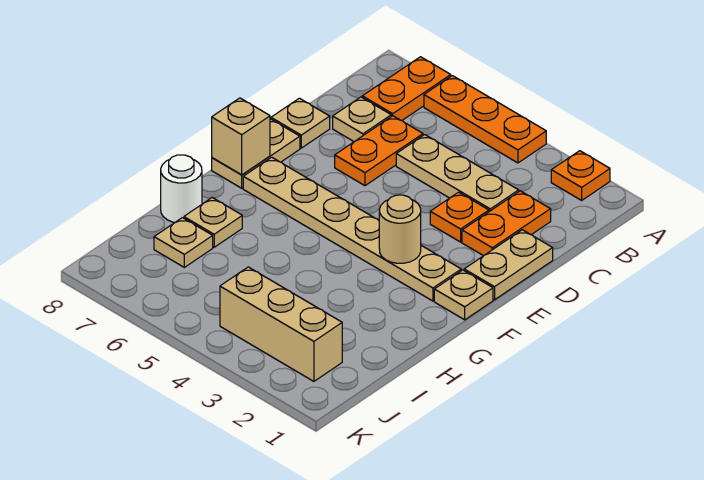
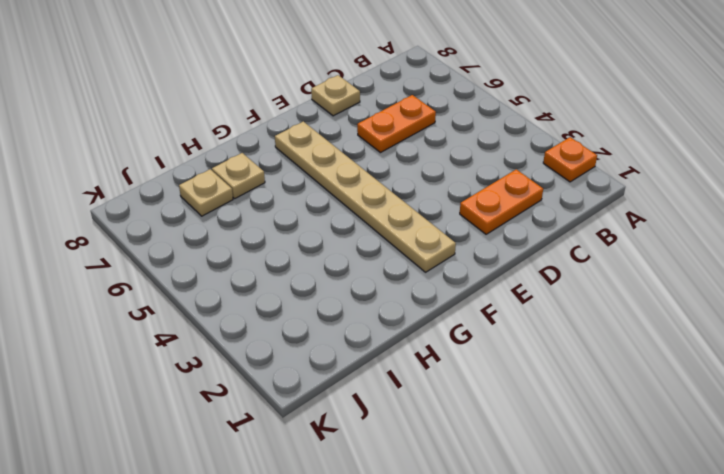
none -> orange 1x3 plate [424,76,546,163]
none -> orange 1x2 plate [362,57,451,121]
none -> tan 1x3 plate [396,135,519,212]

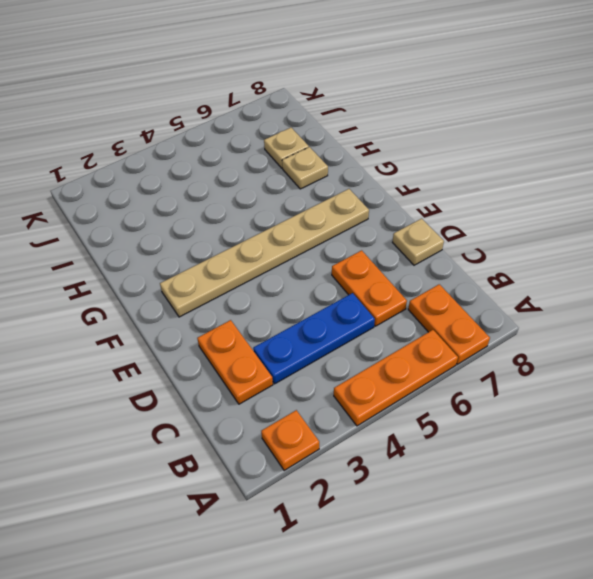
blue 1x3 plate [253,293,375,384] -> tan 1x3 plate [396,135,519,212]
none -> tan 1x1 plate [333,97,391,141]
none -> tan 1x2 plate [464,230,553,300]
none -> orange 1x1 plate [430,192,489,242]

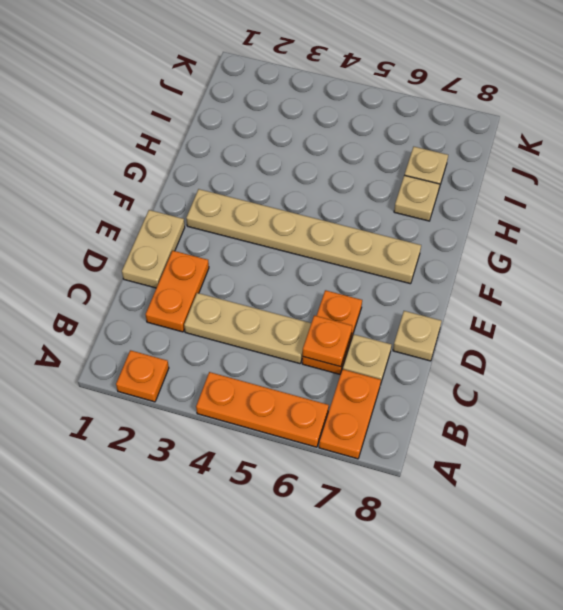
orange 1x1 plate [303,315,352,367] -> orange 1x1 plate moved to [430,192,489,242]
none -> tan 1x2 plate [212,119,300,188]
none -> tan 1x1 plate [434,270,493,320]
none -> white 1x1 round brick [161,155,202,222]

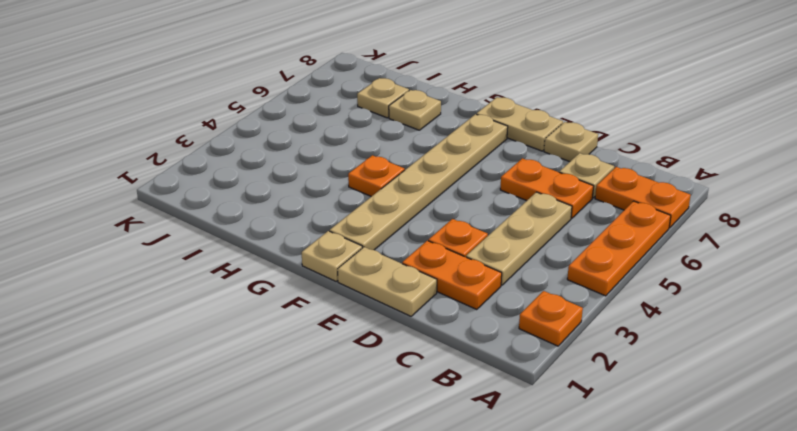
orange 1x1 plate [348,155,405,197] -> none
none -> white 1x1 round brick [161,155,202,222]
none -> tan 1x3 brick [220,267,342,381]
none -> tan 1x1 round brick [379,195,421,263]

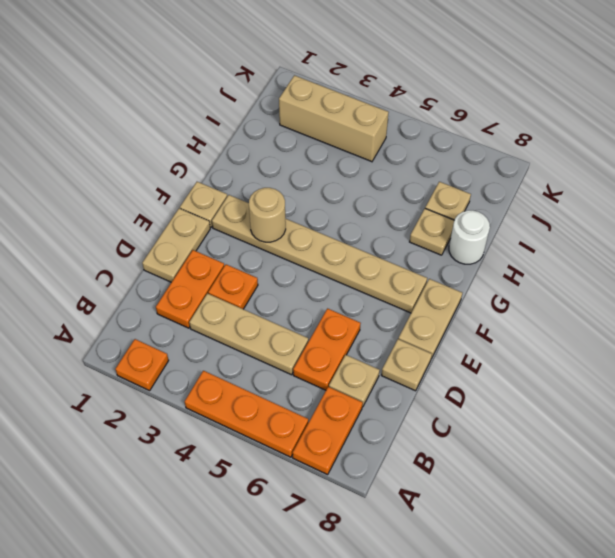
none -> tan 1x1 brick [212,98,270,175]

